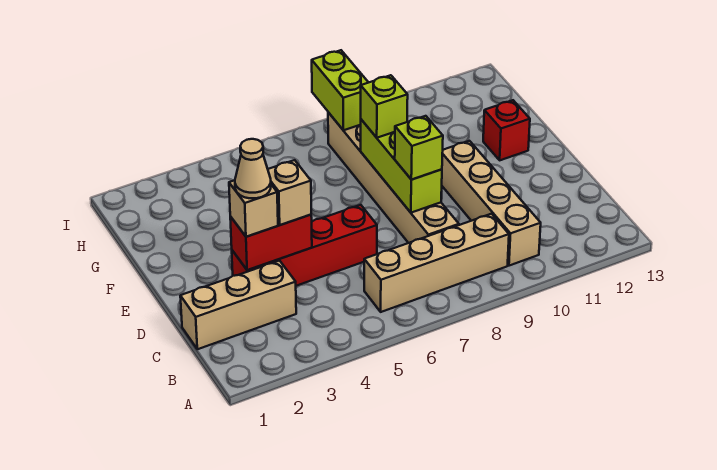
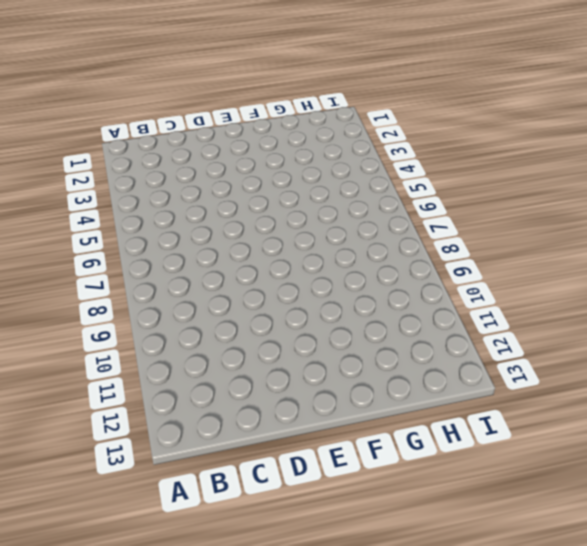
none -> tan 1x4 brick [364,214,509,312]
none -> tan 1x4 brick [442,141,541,266]
none -> tan 1x3 brick [180,261,296,349]

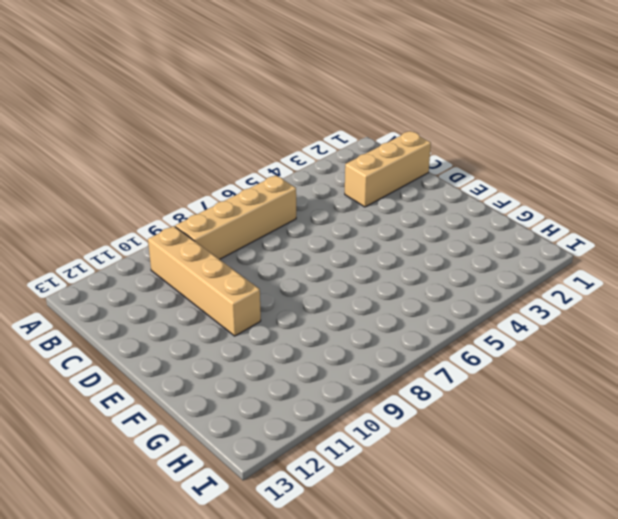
none -> tan 1x6 brick [328,112,459,243]
none -> red 1x4 brick [232,205,377,286]
none -> red 1x1 brick [483,100,530,160]

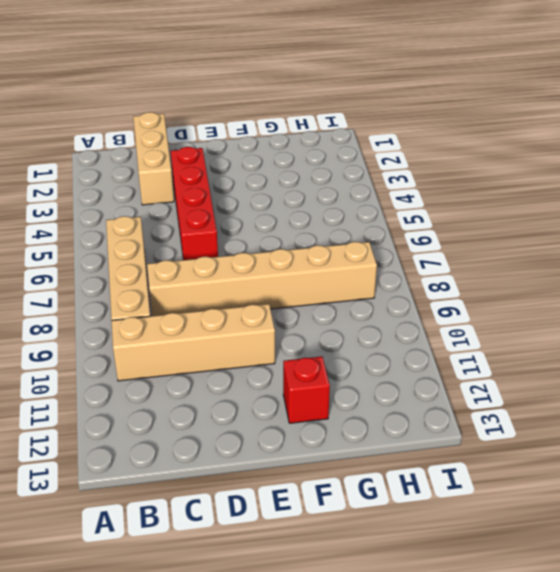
none -> red 1x2 brick [230,215,312,270]
none -> lime 1x3 brick [361,120,442,213]
none -> lime 1x2 brick [312,50,369,130]

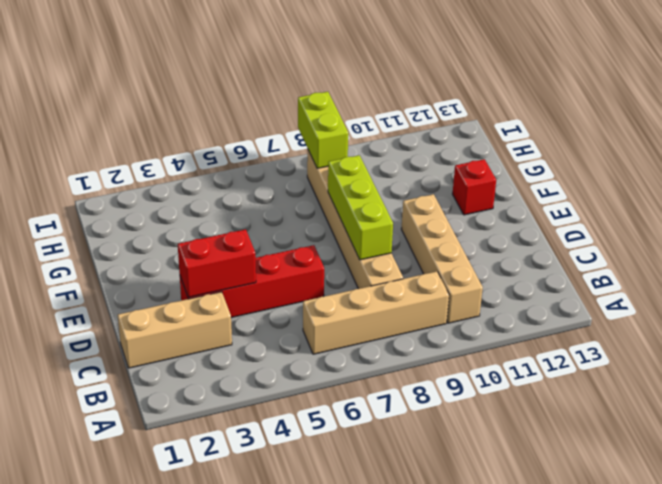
none -> tan 1x1 brick [229,180,278,237]
none -> tan 1x1 brick [268,160,311,225]
none -> lime 1x1 brick [395,116,443,180]

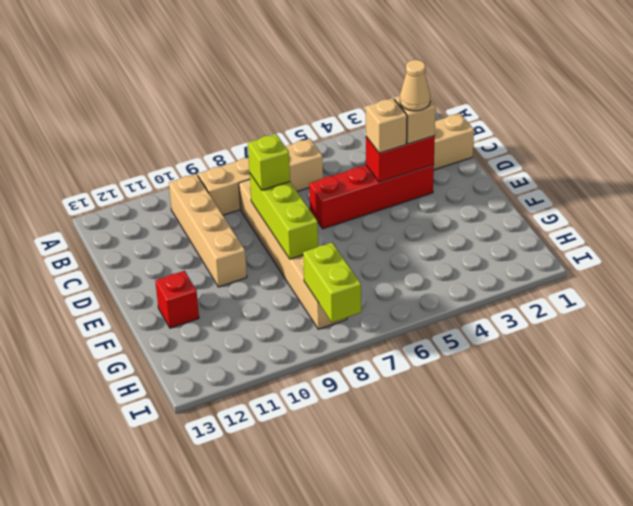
none -> lime 1x1 brick [361,75,408,138]

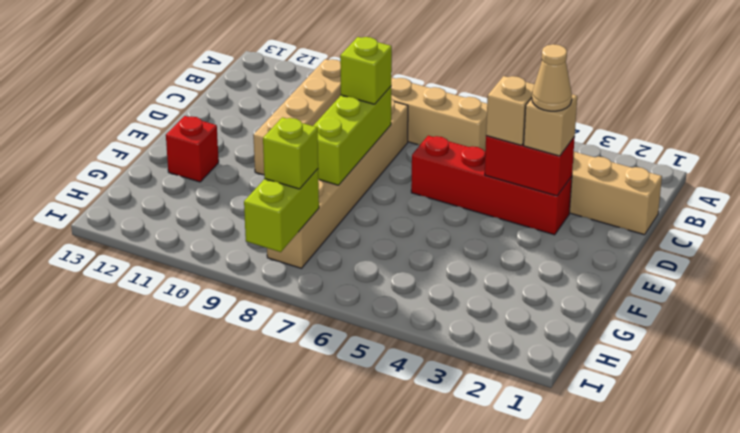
lime 1x1 brick [263,117,318,189] -> lime 1x1 brick moved to [361,75,408,138]

